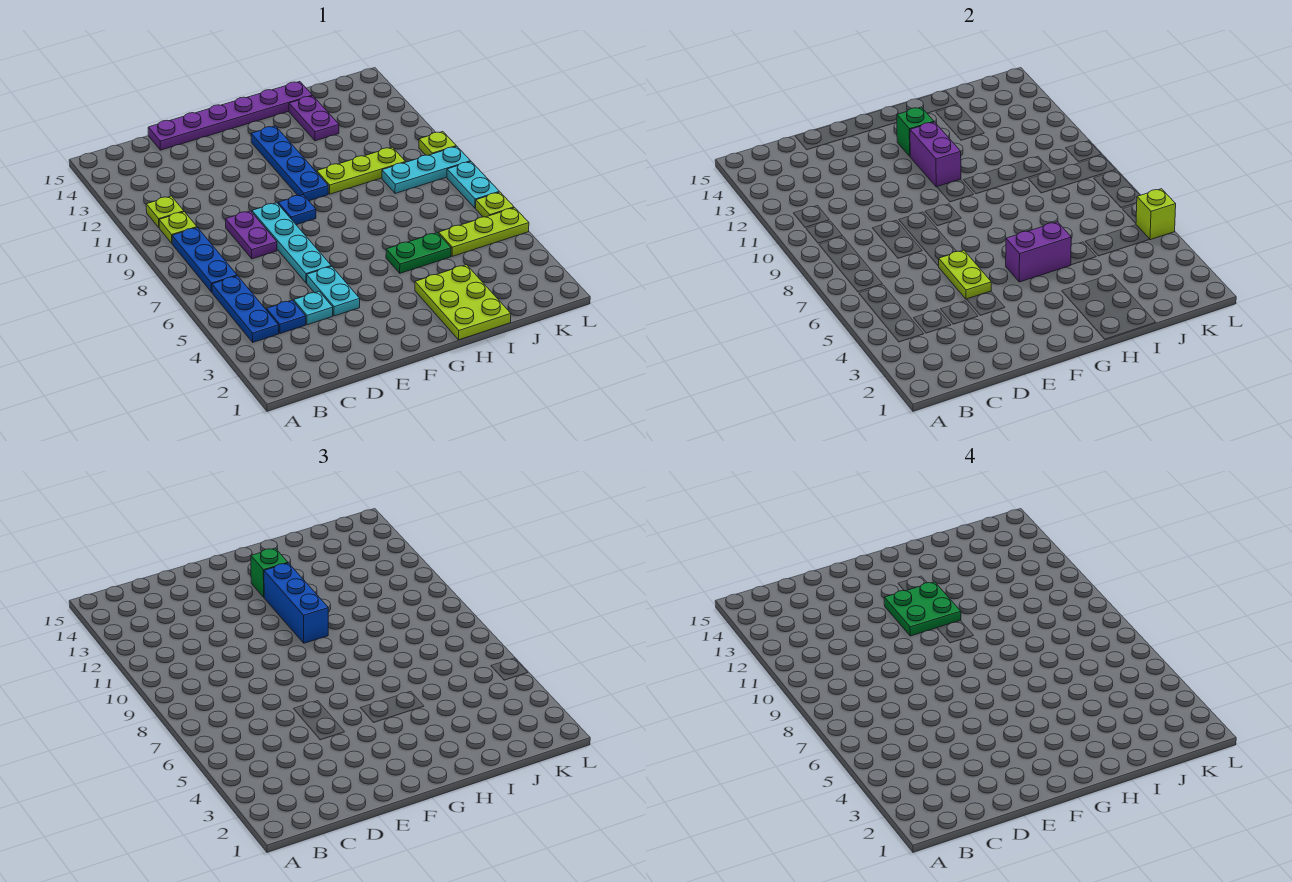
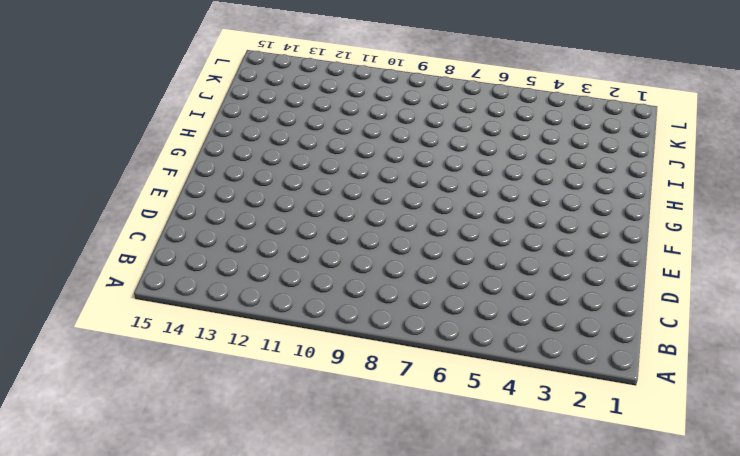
none -> blue 1x3 plate [212,276,279,342]
none -> blue 1x3 plate [172,228,237,292]
none -> lime 1x1 plate [159,212,197,243]

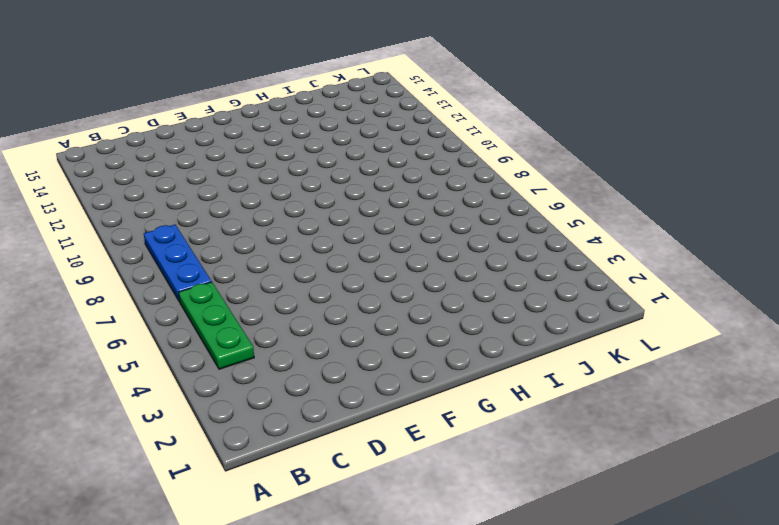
green 1x3 plate [179,282,254,369] -> blue 1x3 plate [212,276,279,342]
none -> lime 1x1 plate [159,212,197,243]
none -> lime 1x1 plate [146,196,184,228]
none -> blue 1x1 plate [267,300,306,334]

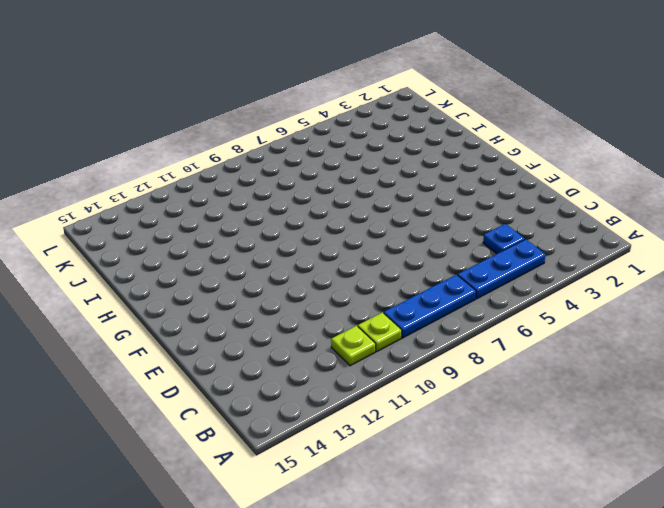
none -> cyan 1x1 plate [294,292,333,325]
none -> purple 1x2 plate [225,211,277,259]
none -> purple 1x6 plate [148,82,312,150]

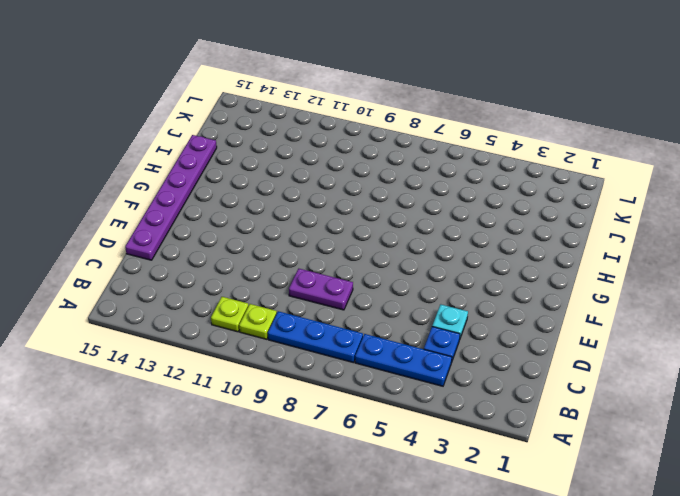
none -> cyan 1x2 plate [307,266,360,316]
none -> cyan 1x4 plate [252,203,331,283]
none -> blue 1x1 plate [278,195,316,225]

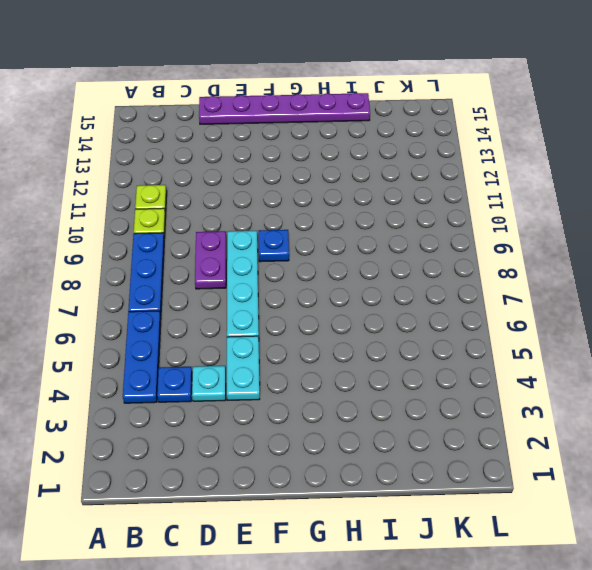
none -> blue 1x4 plate [251,126,328,201]
none -> lime 2x3 plate [415,265,511,340]
none -> green 1x2 plate [386,233,451,273]

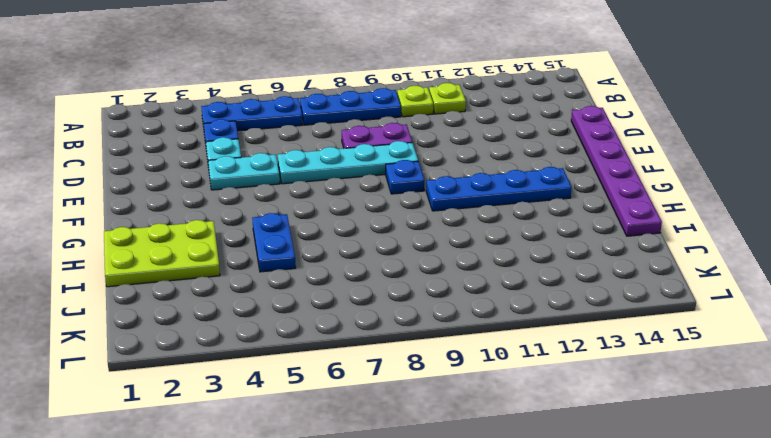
blue 1x2 plate [252,213,296,272] -> green 1x2 plate [386,233,451,273]
none -> lime 1x3 plate [317,147,405,194]
none -> purple 1x2 plate [289,96,339,141]
none -> lime 1x3 plate [439,208,529,256]

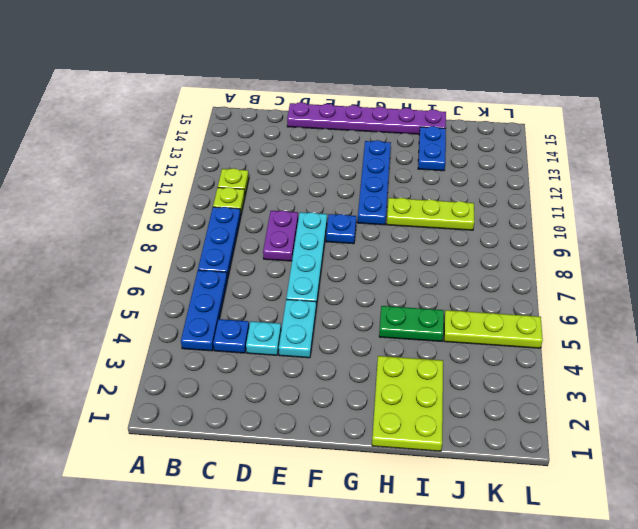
blue 1x2 plate [418,126,446,171] -> purple 1x2 plate [289,96,339,141]
none -> cyan 1x3 plate [382,146,471,193]
none -> lime 1x1 plate [476,192,514,217]
none -> cyan 1x2 plate [447,162,499,208]

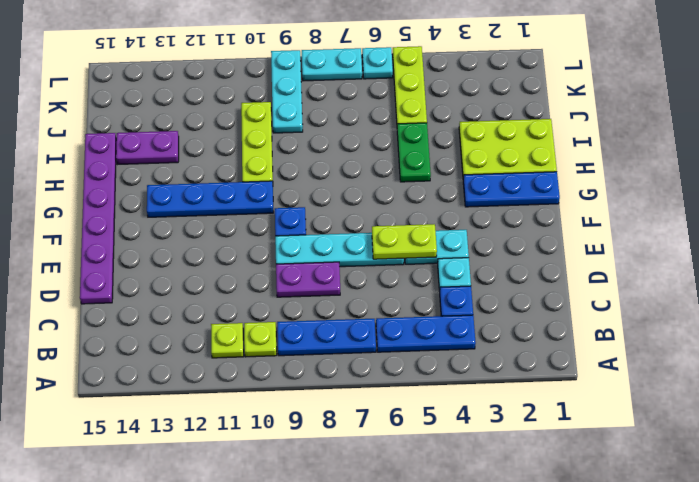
blue 1x3 plate [463,172,560,207] -> none
cyan 1x1 plate [362,47,393,79] -> lime 1x1 plate [476,192,514,217]
none -> lime 1x1 plate [419,132,456,155]
none -> purple 1x2 brick [1006,222,1071,282]
none -> purple 1x2 brick [910,122,961,187]

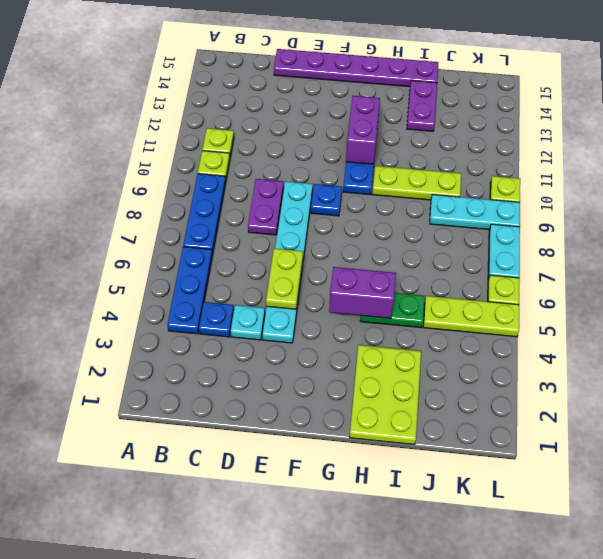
none -> green 1x1 brick [897,107,934,156]
none -> lime 1x1 brick [1136,189,1176,240]
none -> blue 1x3 brick [264,563,328,643]

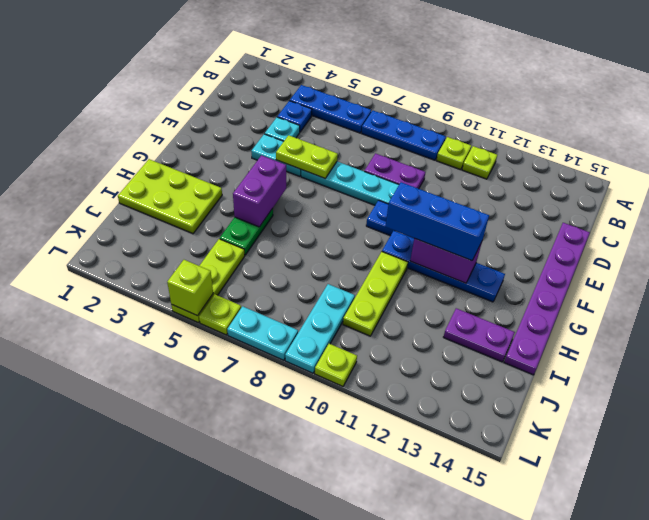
none -> green 1x1 brick [897,107,934,156]
none -> green 1x1 brick [251,548,288,597]
none -> green 2x2 plate [884,582,961,636]

